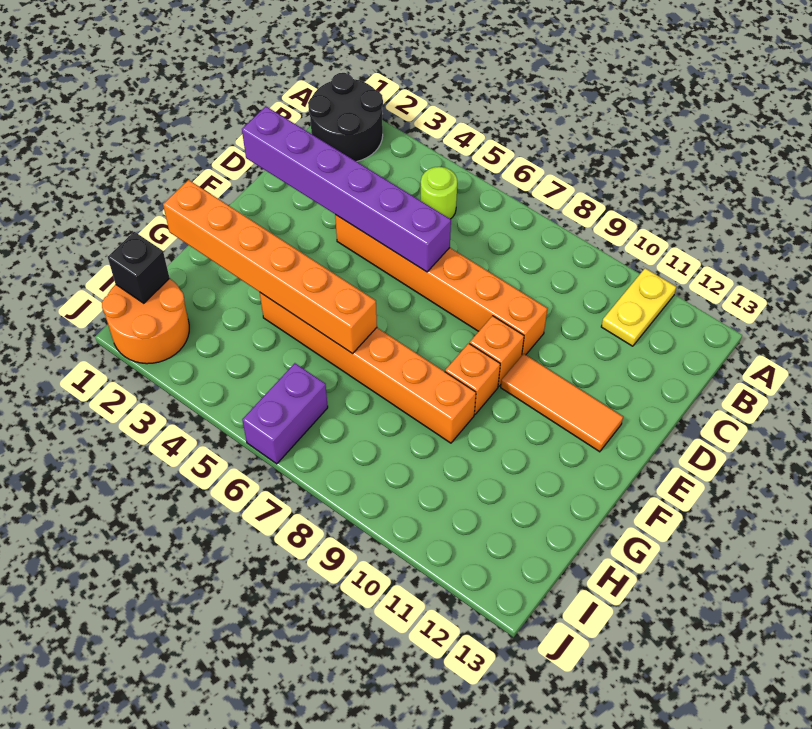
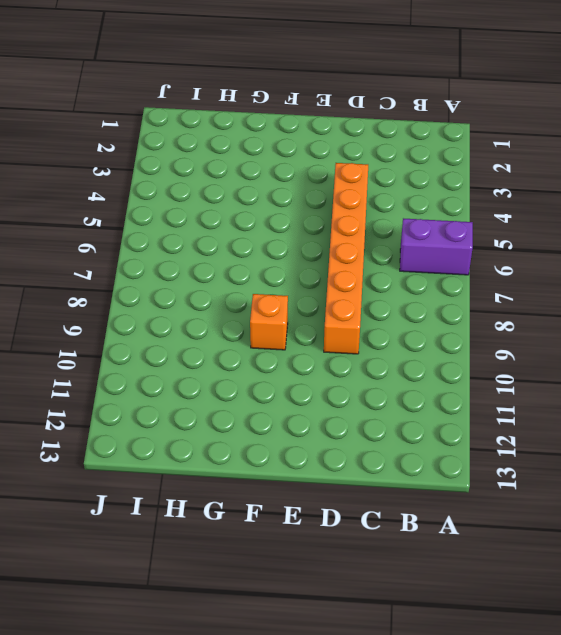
purple 1x2 brick [400,218,473,275] -> purple 1x2 brick moved to [242,363,328,464]
none -> black 2x2 round brick [308,73,383,162]
none -> yellow 1x2 plate [601,268,676,346]
none -> lime 1x1 round brick [421,167,457,219]

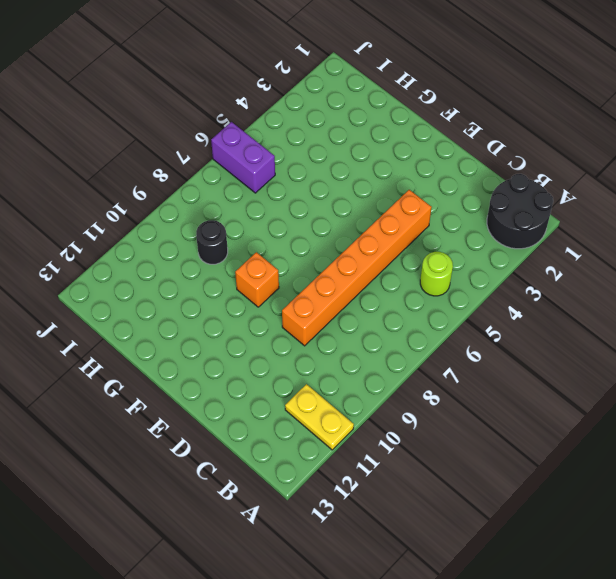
black 1x1 round brick [196,220,228,264] -> none
none -> orange 1x1 brick [470,316,524,386]
none -> orange 1x3 tile [501,354,623,452]
none -> orange 1x6 brick [260,293,476,443]

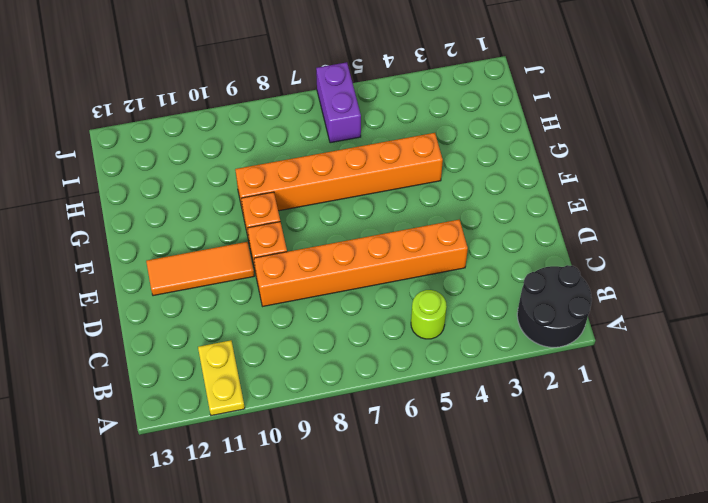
none -> orange 2x2 round brick [102,278,189,364]
none -> purple 1x6 brick [242,106,451,272]
none -> orange 1x6 brick [163,180,377,354]

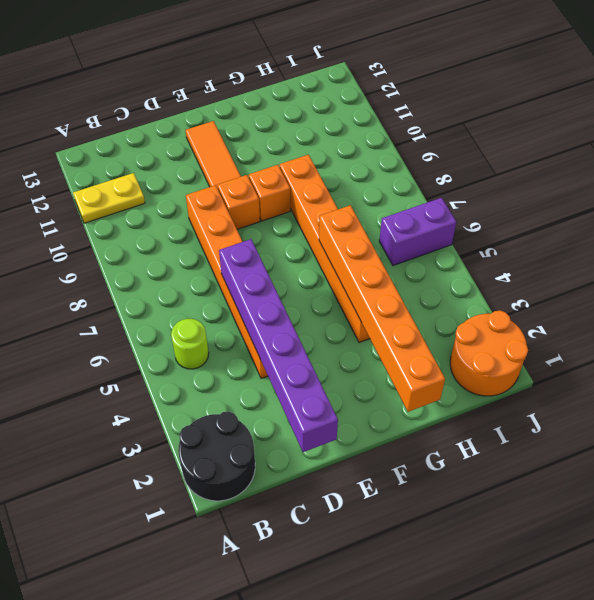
none -> black 1x1 brick [108,232,169,303]

